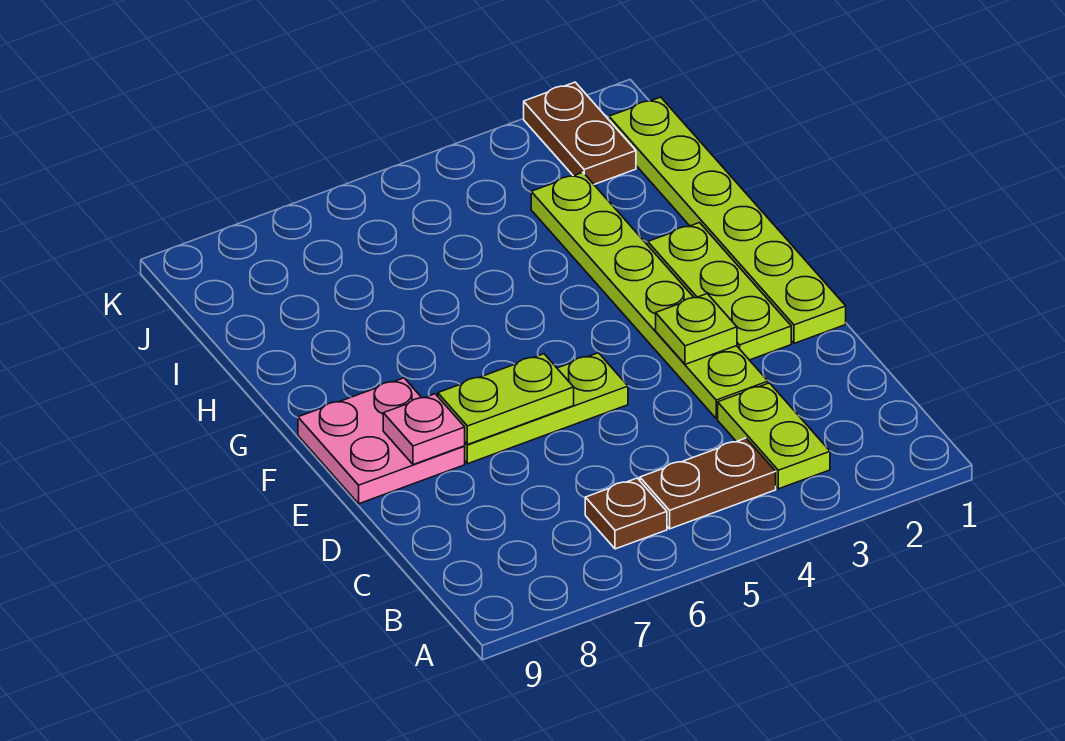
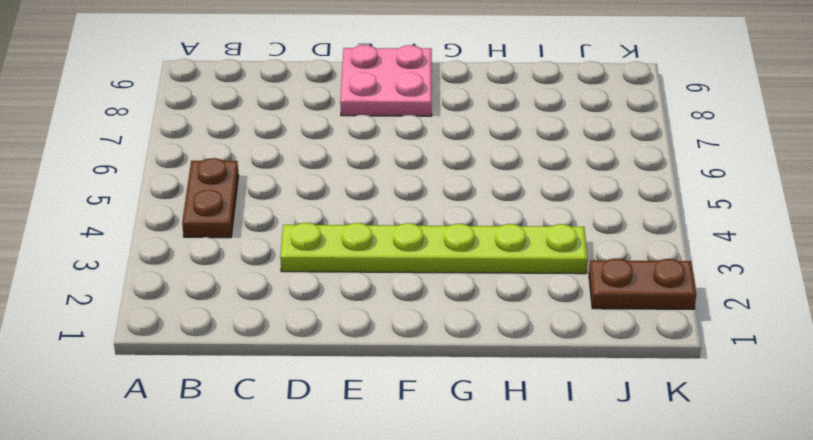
none -> lime 1x2 plate [718,383,830,489]
none -> brown 1x1 plate [585,478,667,549]
none -> lime 1x6 plate [609,97,846,343]

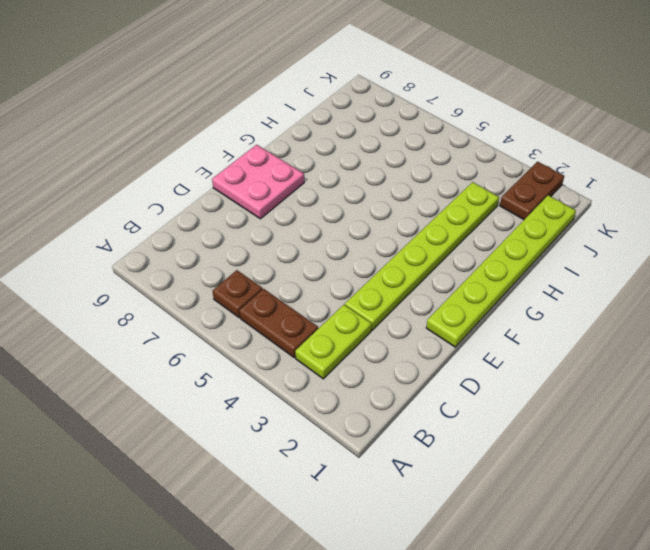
none -> lime 1x3 plate [648,223,791,360]
none -> lime 1x3 plate [465,353,628,464]
none -> lime 1x1 plate [656,294,737,364]

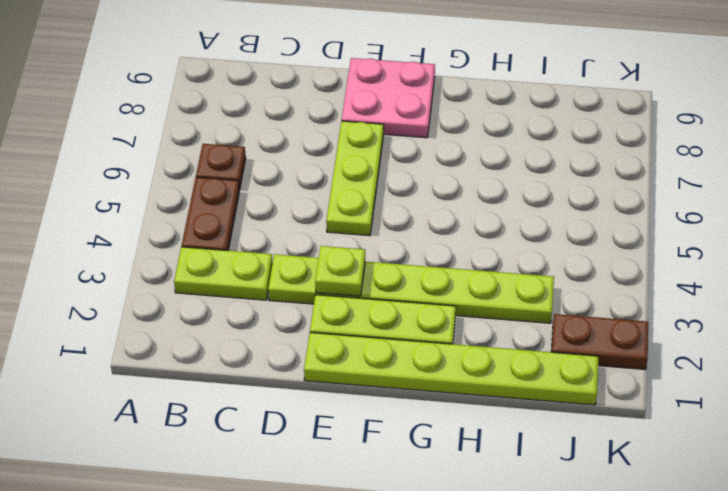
none -> lime 1x2 plate [438,354,574,445]
none -> pink 1x1 plate [383,394,465,465]

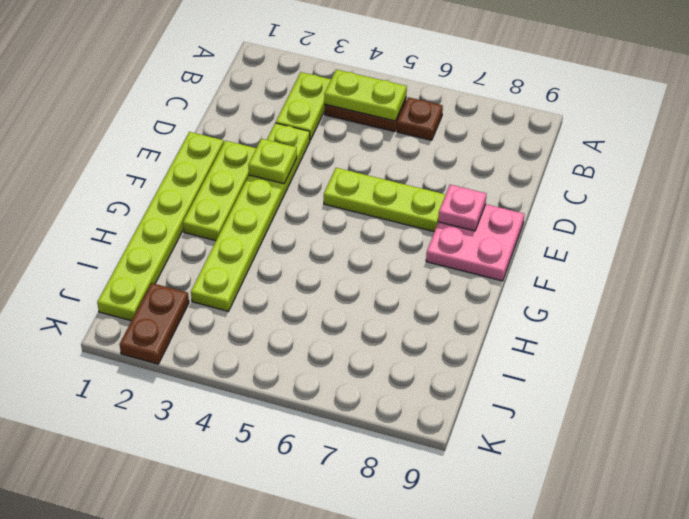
lime 1x2 plate [324,70,407,121] -> lime 1x2 plate moved to [438,354,574,445]

